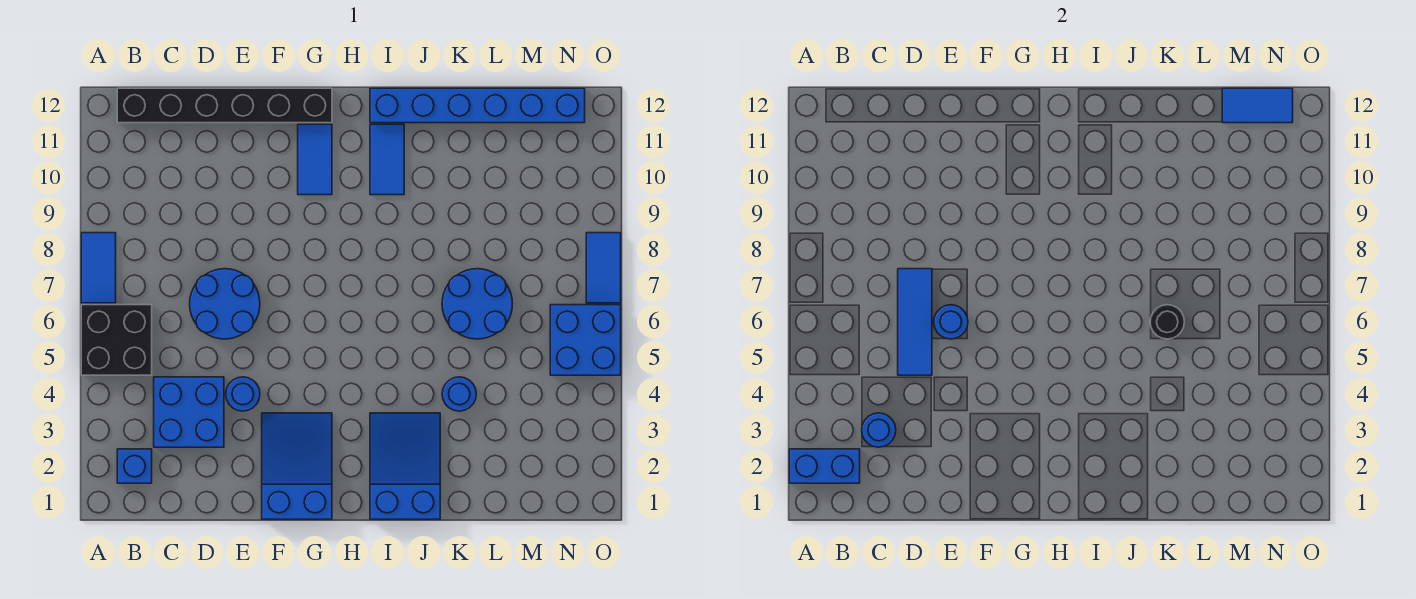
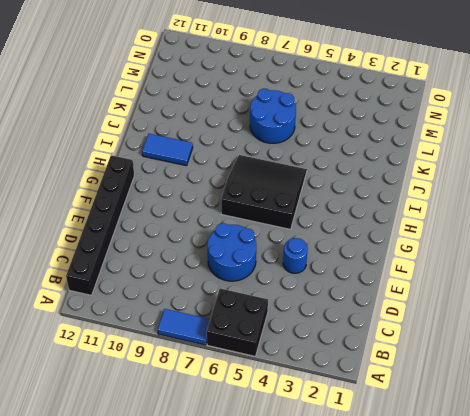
black 3x3 slope [221,155,307,229] -> none
none -> blue 1x1 brick [117,449,152,483]
none -> blue 2x2 brick [154,377,224,447]
none -> blue 2x3 slope [262,413,332,519]

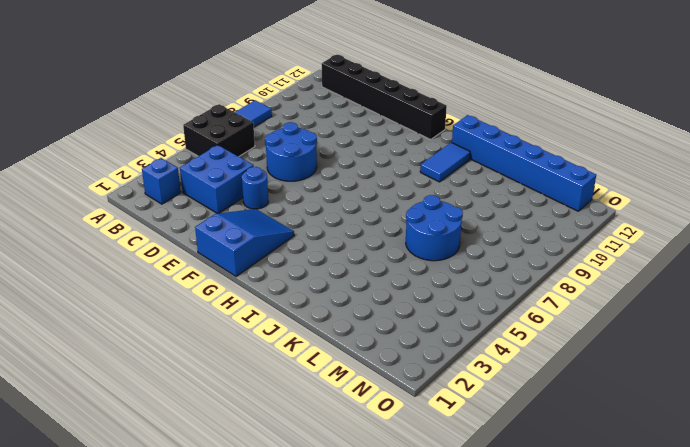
none -> blue 1x2 tile [298,124,332,195]
none -> blue 2x3 slope [370,413,440,519]
none -> blue 1x1 round brick [442,377,476,411]

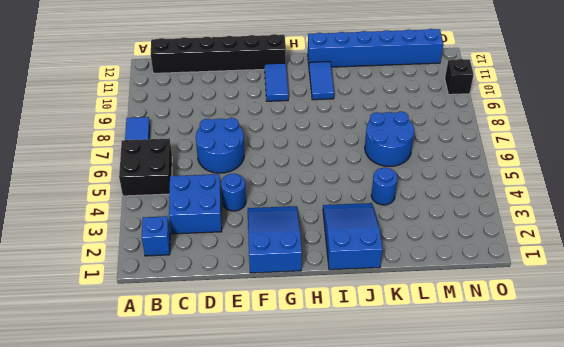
black 1x1 brick [445,59,474,95] -> none
none -> blue 2x2 brick [550,305,621,375]
none -> blue 1x2 tile [586,233,621,303]
none -> blue 1x2 brick [789,449,860,483]

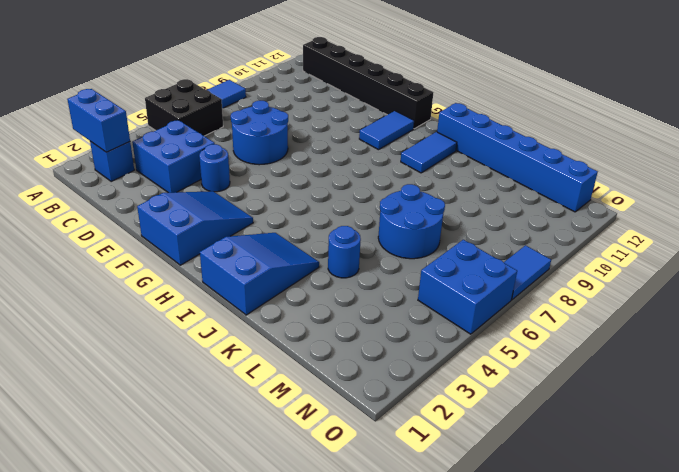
none -> blue 1x1 round brick [862,413,896,447]
none -> blue 1x3 tile [898,269,932,375]
none -> blue 1x1 round brick [934,305,968,339]

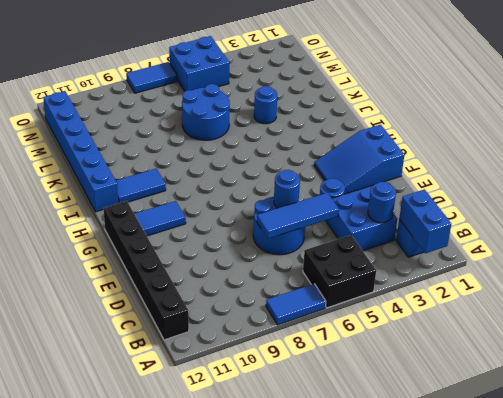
none -> blue 2x3 slope [370,413,440,519]
none -> black 1x1 round brick [1150,305,1184,339]
none -> blue 1x2 tile [1222,88,1293,123]

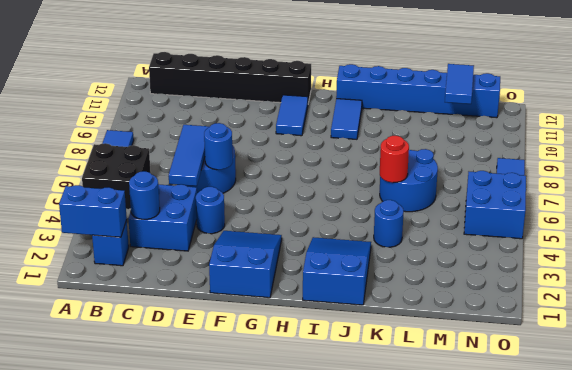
red 1x1 round brick [380,136,409,183] -> black 1x1 round brick [1150,305,1184,339]
blue 1x2 tile [445,64,474,104] -> blue 1x2 tile turned to [1222,88,1293,123]

